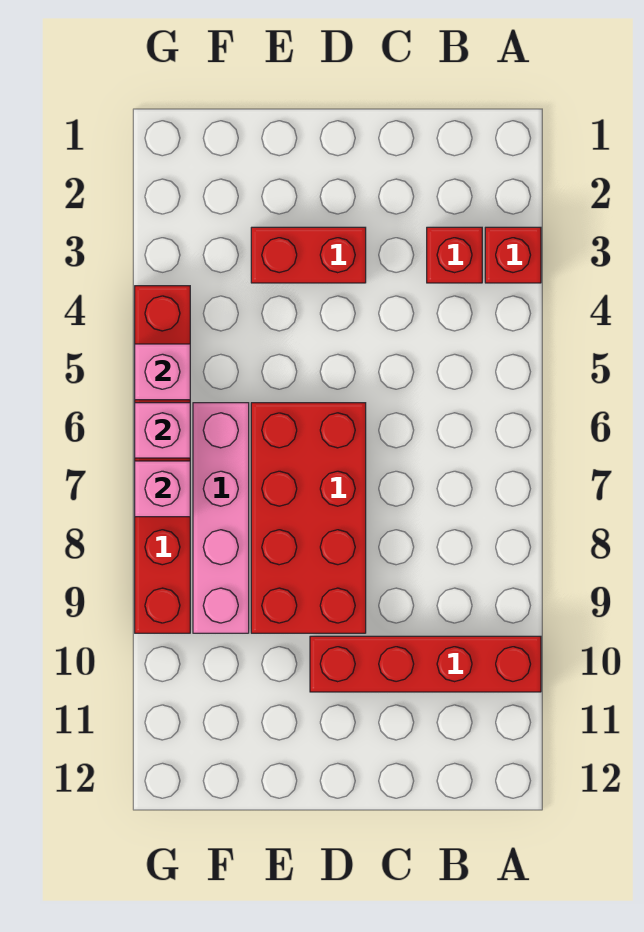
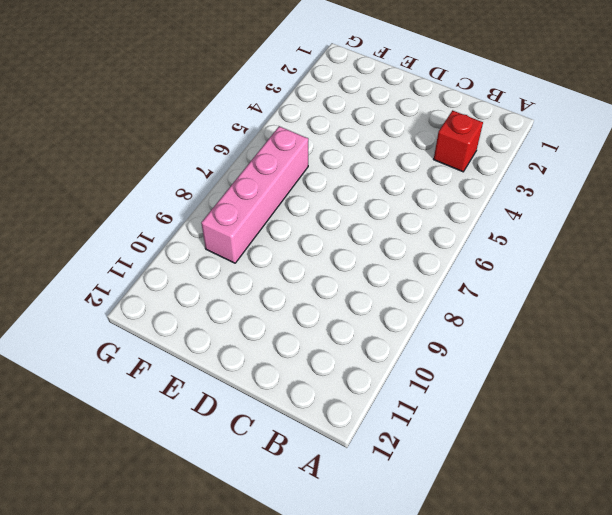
none -> red 1x1 brick [485,227,541,283]
none -> red 1x4 brick [310,636,541,692]

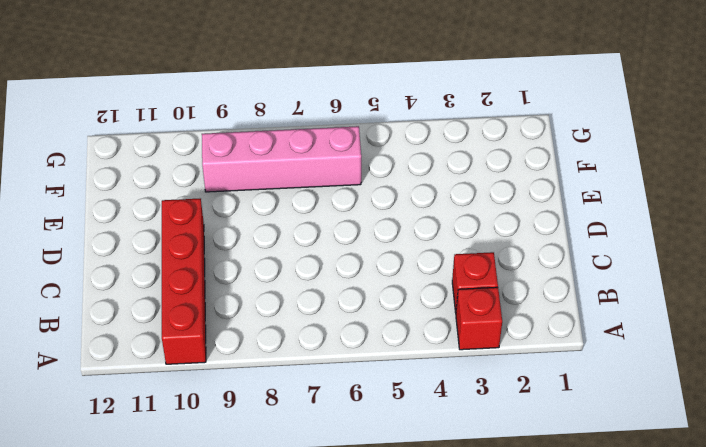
none -> red 1x2 brick [251,227,366,283]
none -> red 2x4 brick [251,403,366,633]

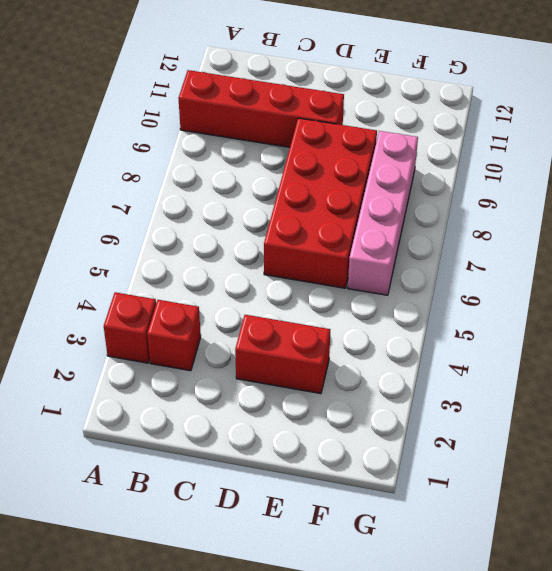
none -> red 1x6 brick [135,286,190,633]
none -> pink 1x1 brick [135,344,190,400]

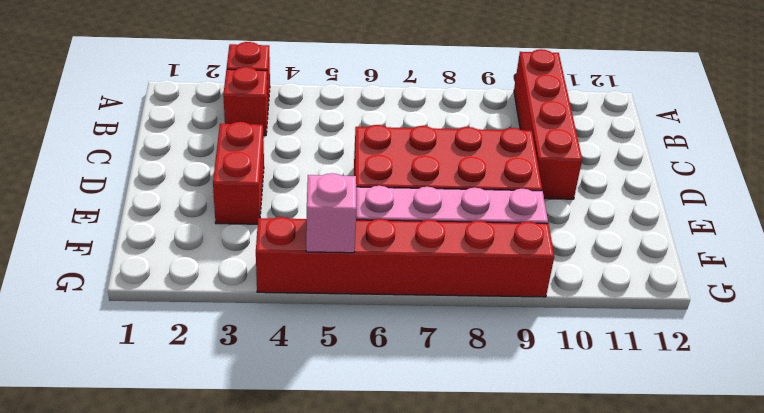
none -> pink 1x1 brick [135,403,190,458]
none -> pink 1x1 brick [135,461,190,517]

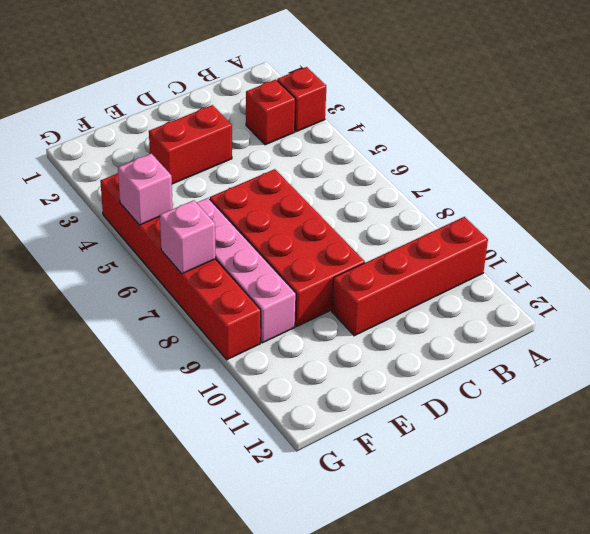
none -> pink 1x1 brick [135,403,190,458]

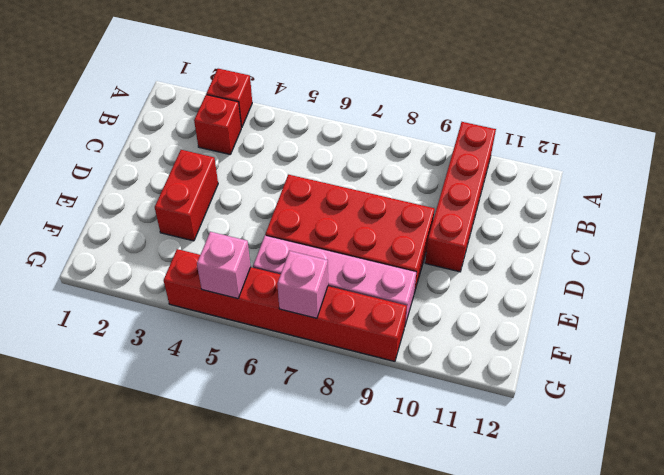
none -> pink 1x1 brick [135,403,190,458]

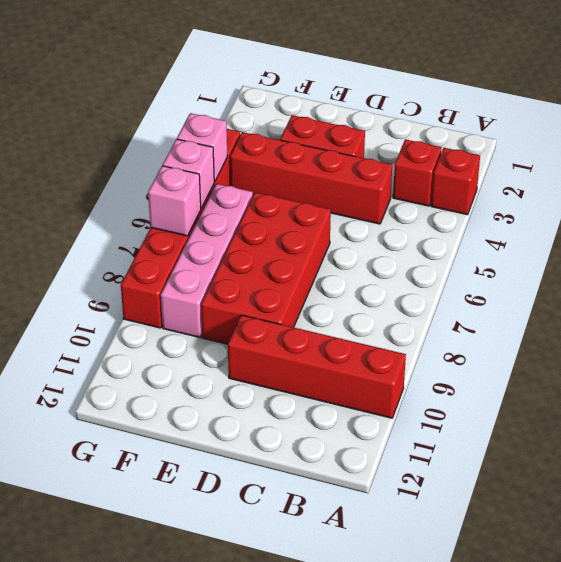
red 1x4 brick [230,132,392,224] -> none

